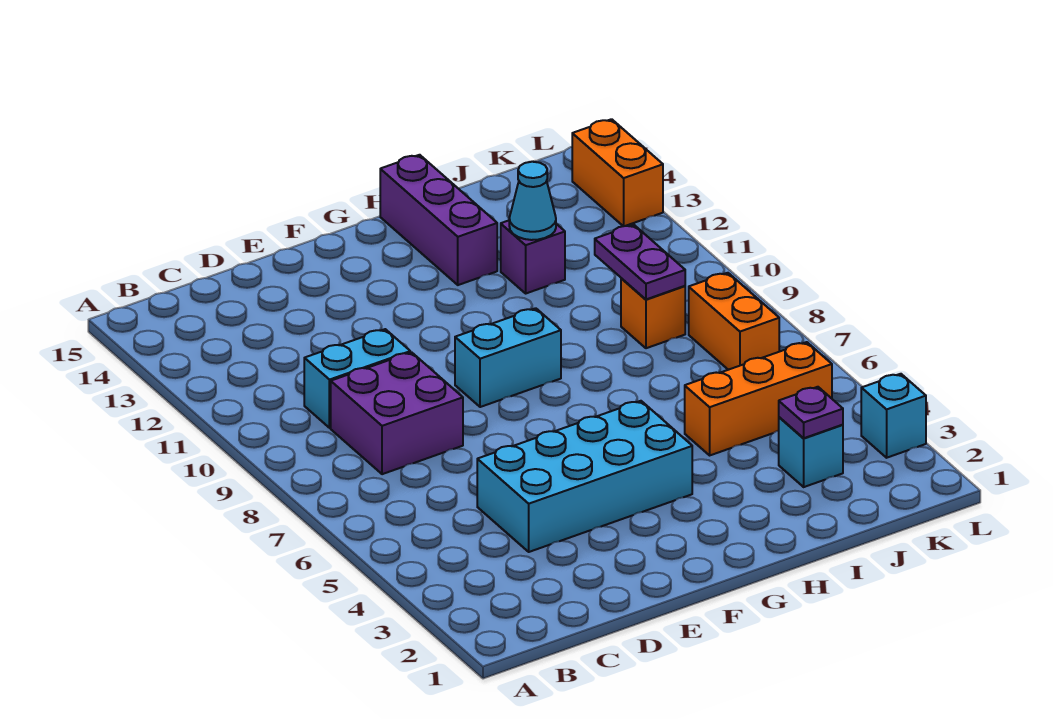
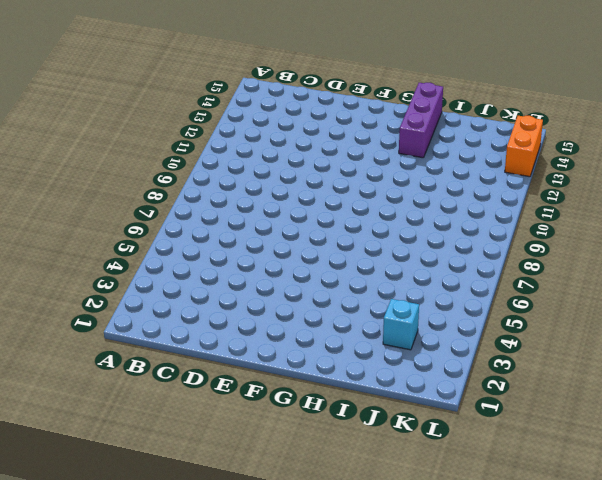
none -> purple 2x2 brick [331,352,463,474]
none -> cyan 1x2 brick [304,329,410,428]
none -> cyan 2x4 brick [477,401,692,552]

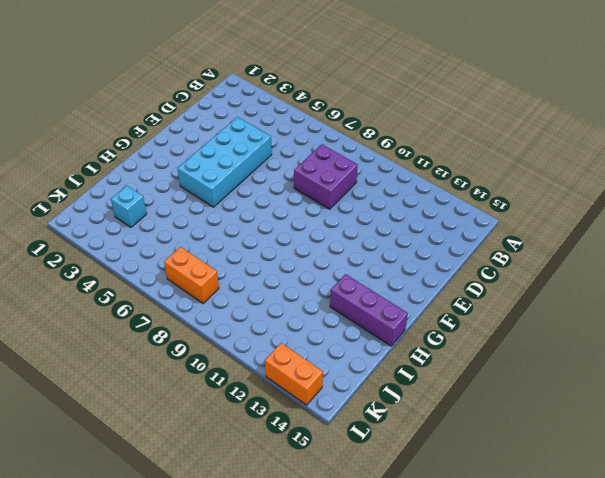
none -> cyan 1x2 brick [304,329,410,428]
none -> cyan 1x2 brick [455,308,561,407]
none -> orange 1x3 brick [685,342,832,455]

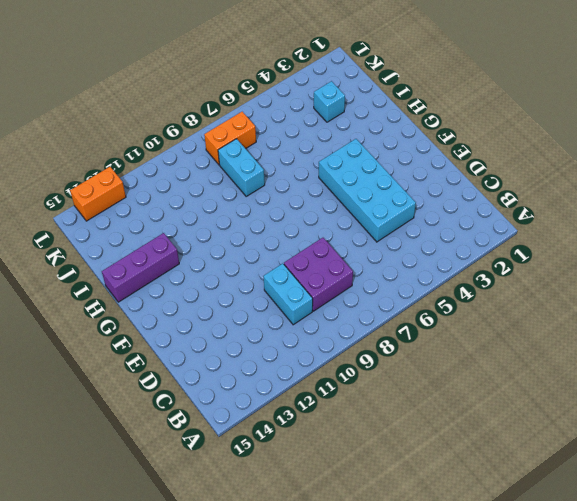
cyan 1x2 brick [218,139,265,196] -> cyan 1x2 brick moved to [455,308,561,407]
none -> orange 1x3 brick [685,342,832,455]
none -> purple 1x1 brick [501,221,565,293]
none -> orange 1x1 brick [621,278,685,348]

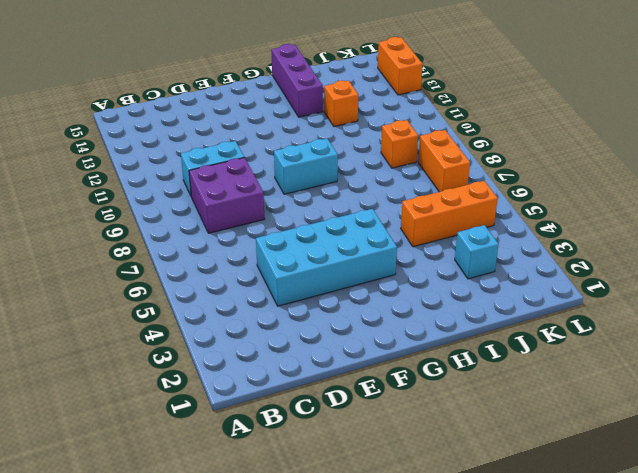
orange 1x1 brick [324,81,358,126] -> purple 1x1 brick [501,221,565,293]
none -> cyan 1x1 brick [861,374,926,458]
none -> cyan 1x1 cone [509,162,556,240]
none -> purple 1x1 plate [779,387,843,438]

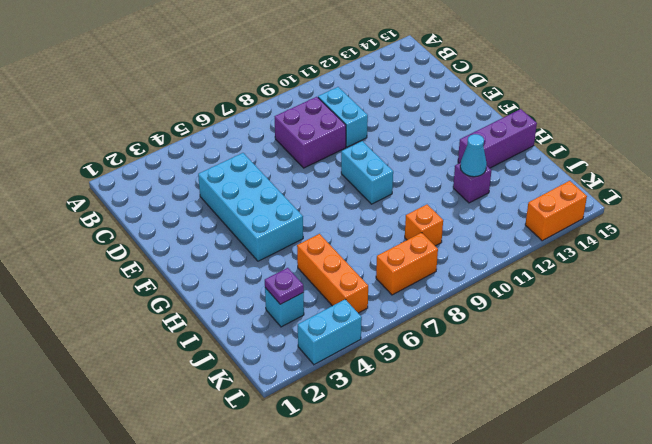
cyan 1x2 brick [298,299,362,364] -> cyan 1x1 brick [861,374,926,458]
none -> purple 1x2 plate [595,225,685,299]

